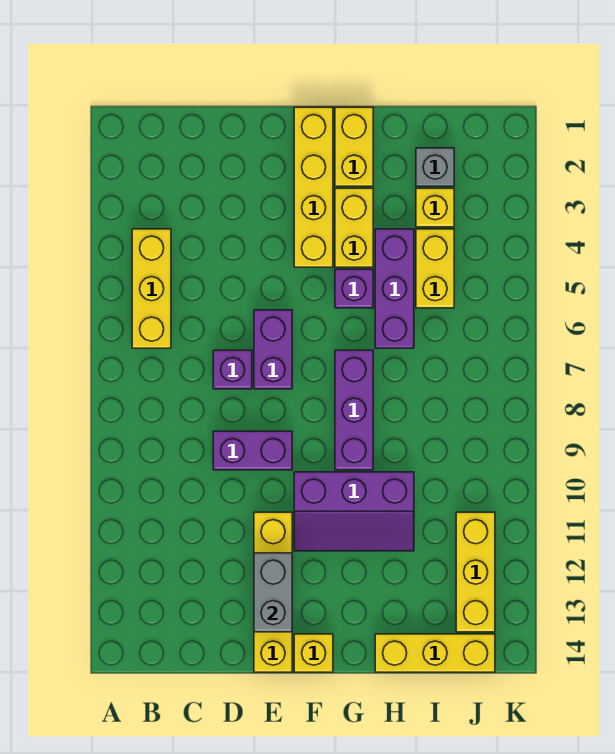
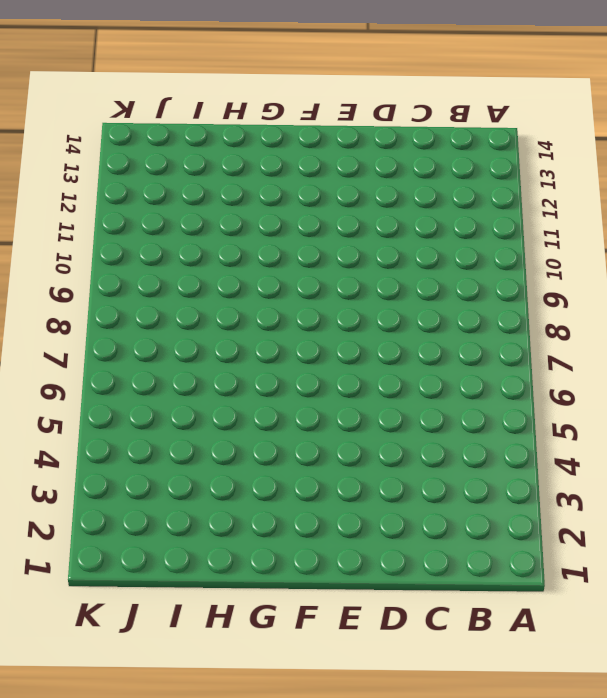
none -> yellow 1x3 brick [132,229,171,348]
none -> purple 1x1 brick [213,350,252,389]
none -> purple 1x2 brick [213,431,292,470]

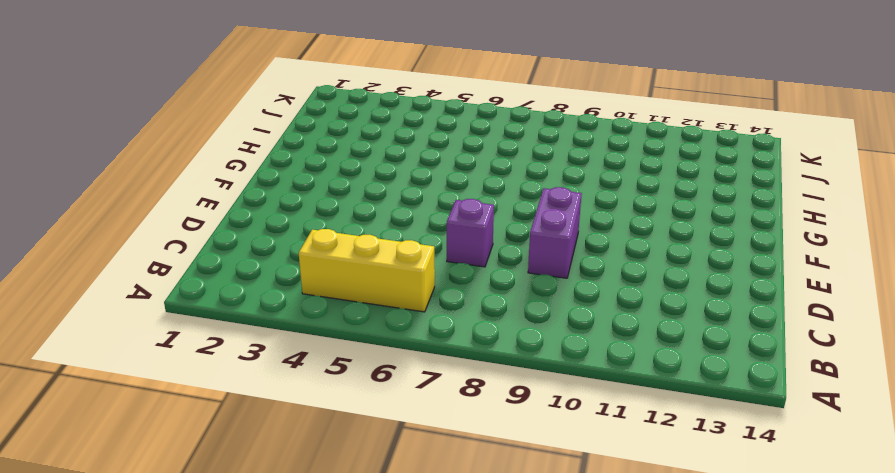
none -> purple 1x2 brick [254,310,292,389]
none -> yellow 1x4 brick [254,512,292,672]
none -> yellow 1x4 brick [294,107,333,267]

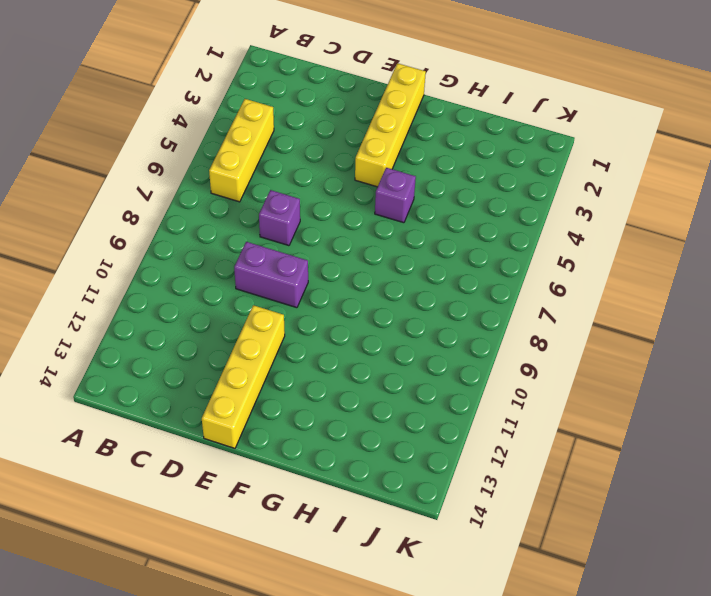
none -> purple 1x2 brick [254,310,292,389]
none -> purple 2x3 slope [294,472,414,551]
none -> yellow 1x1 brick [294,634,333,672]

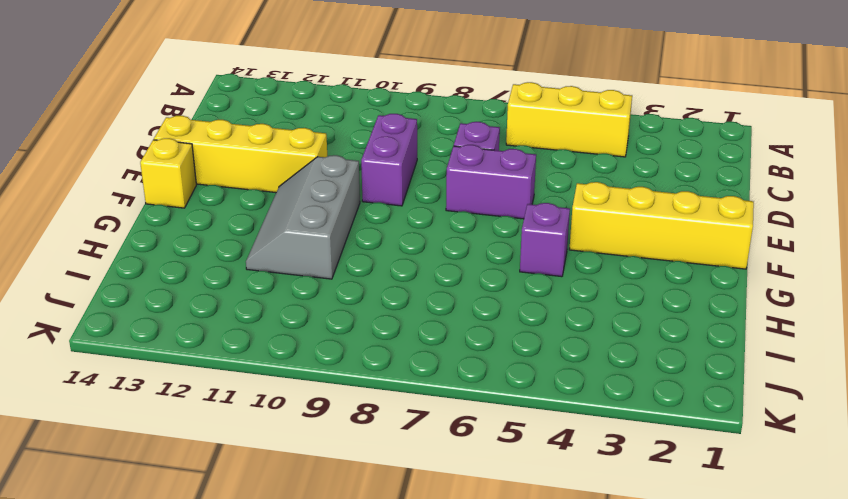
grey 2x3 slope [246,155,360,279] -> purple 2x3 slope [294,472,414,551]
none -> yellow 1x2 brick [335,107,373,186]
none -> yellow 1x2 brick [335,188,373,267]
none -> purple 1x3 brick [335,350,373,470]

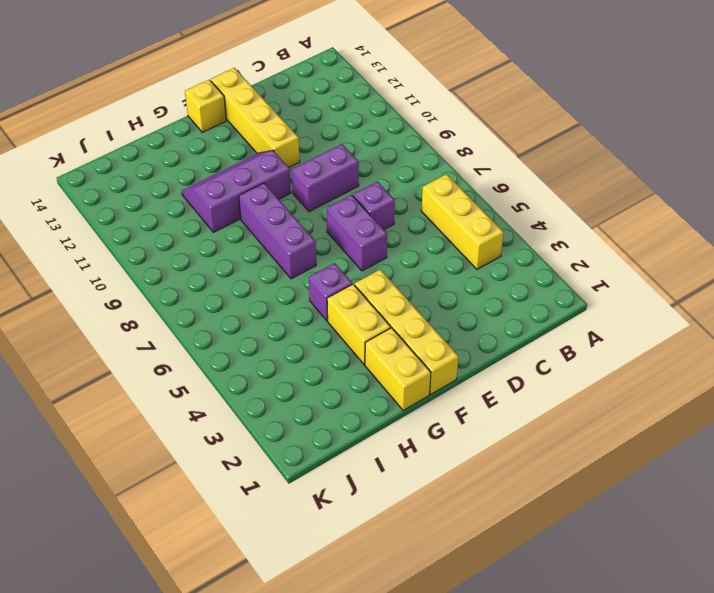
none -> purple 1x3 brick [375,229,414,348]
none -> yellow 1x3 brick [375,634,495,672]
none -> grey 1x1 brick [416,148,454,186]

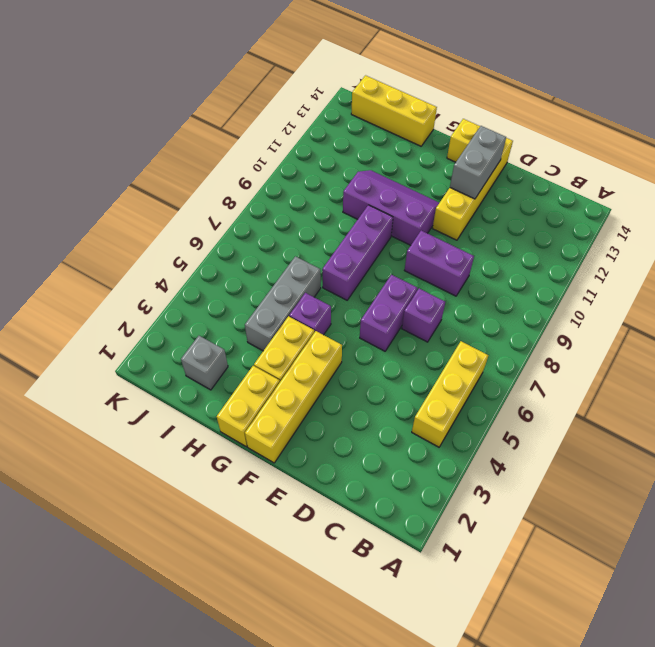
grey 1x3 brick [245,256,321,351] -> purple 1x3 brick [375,229,414,348]
none -> yellow 1x1 brick [416,188,454,227]
none -> yellow 1x2 brick [416,229,454,308]
none -> yellow 1x3 brick [456,512,495,632]

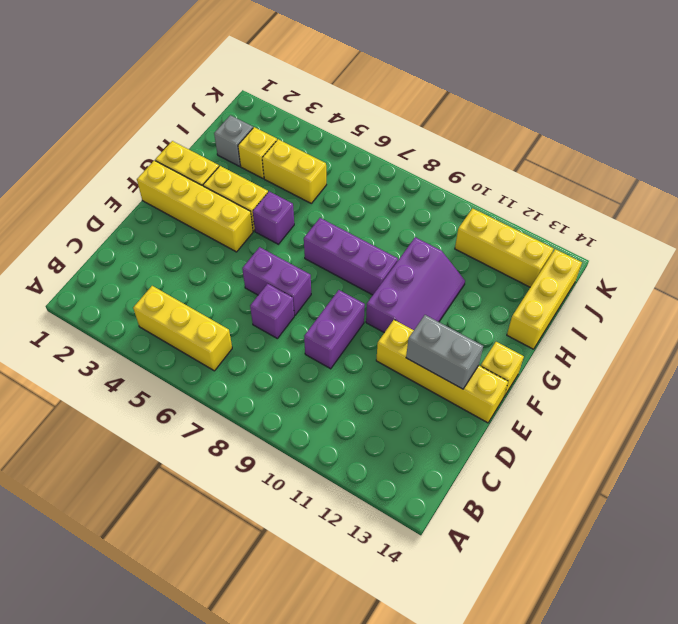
none -> purple 1x3 brick [375,229,414,348]

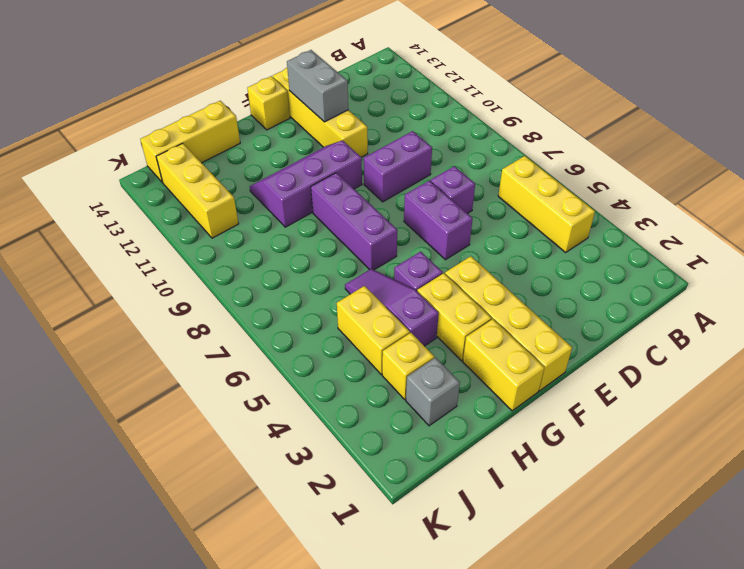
purple 1x3 slope [345,269,439,346] -> purple 1x3 brick [375,229,414,348]

